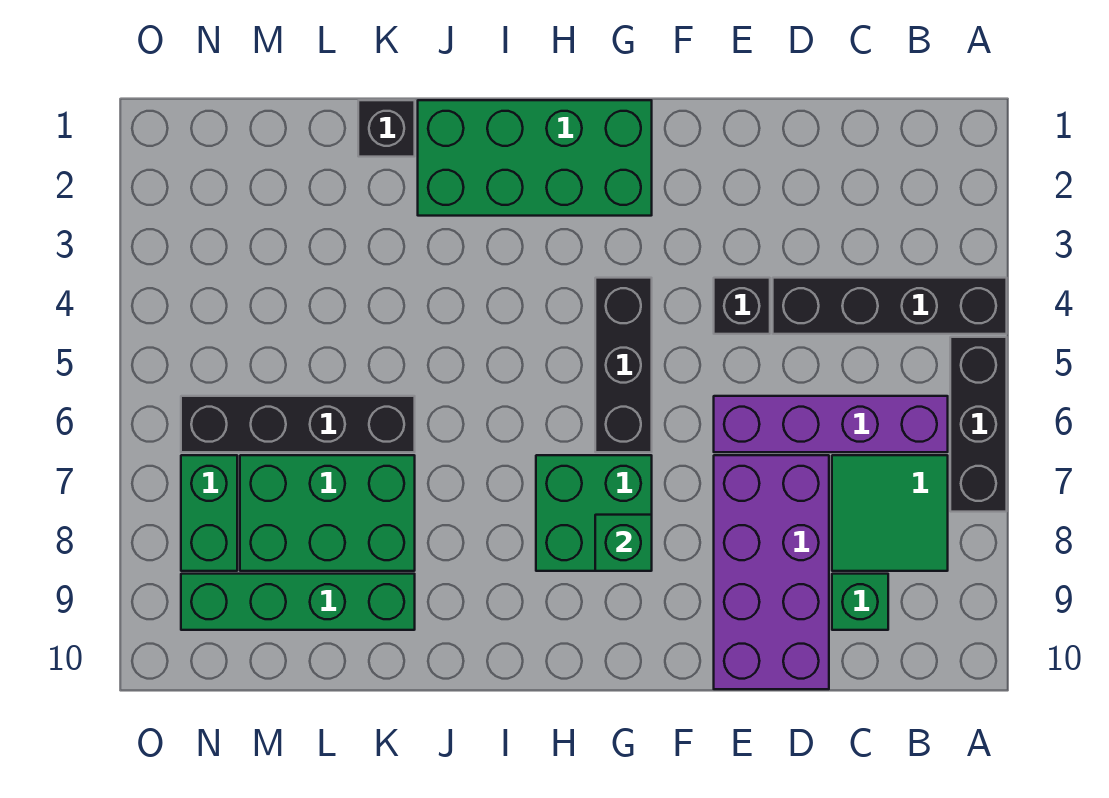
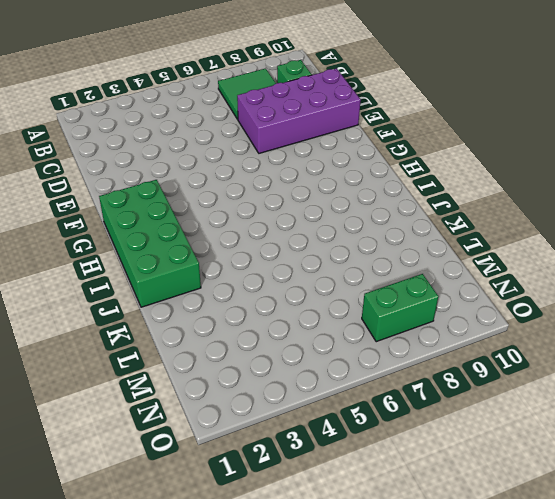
none -> black 1x4 brick [773,278,1007,334]
none -> black 1x3 brick [950,337,1007,512]
none -> purple 1x4 brick [714,396,948,452]

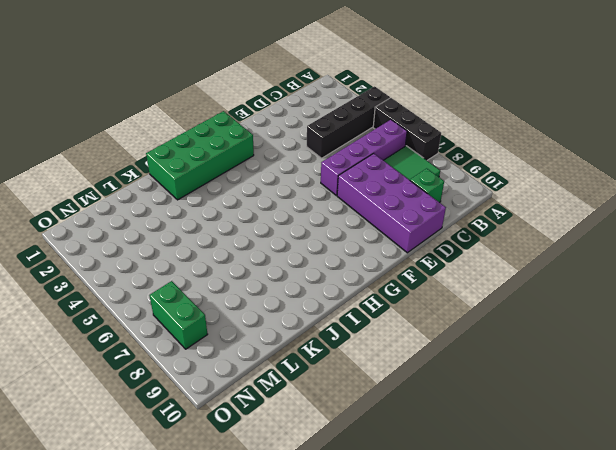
none -> black 1x1 brick [714,278,770,334]
none -> black 1x3 brick [595,278,652,452]
none -> green 2x2 brick [536,455,652,571]

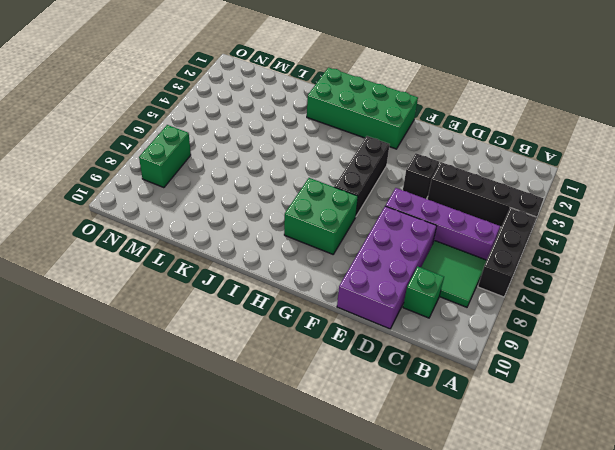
none -> black 1x1 brick [358,100,415,157]
none -> black 1x4 brick [181,396,415,452]
none -> green 2x3 brick [240,455,415,571]

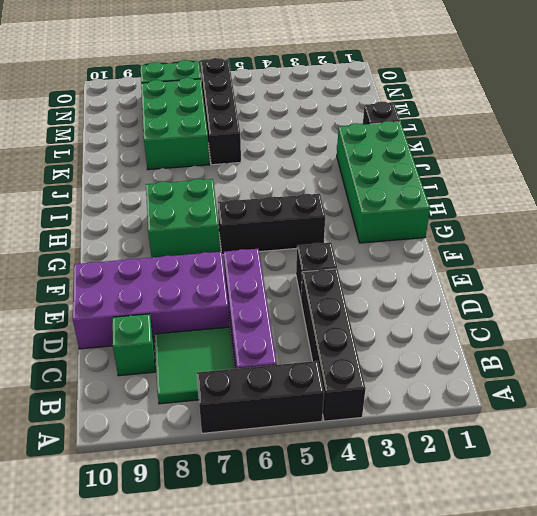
none -> green 1x4 brick [181,574,415,630]
none -> green 1x1 brick [595,515,652,571]

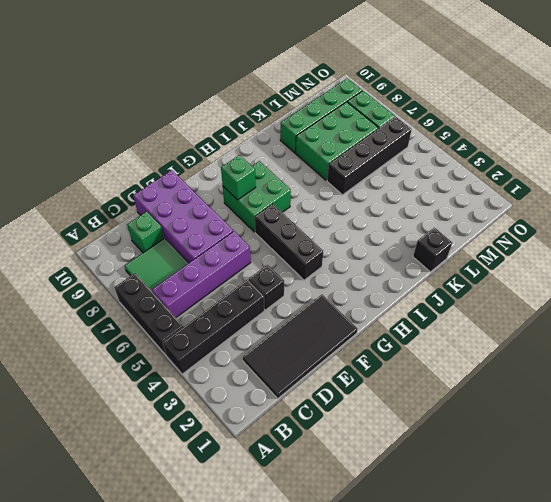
black 2x4 tile [243,294,358,399] -> none
none -> green 2x4 brick [418,100,652,216]

